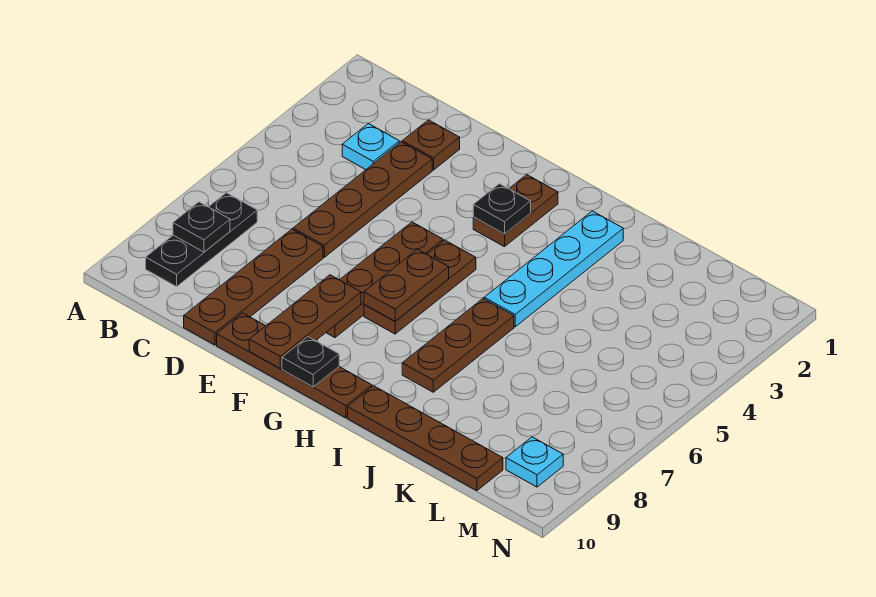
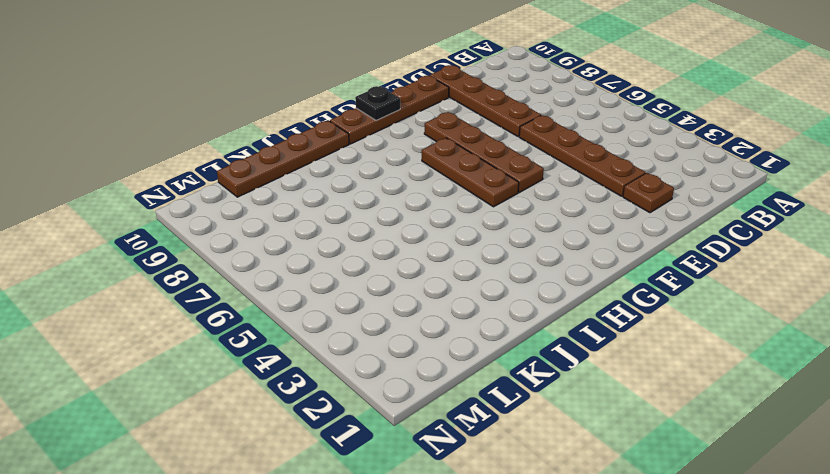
none -> black 1x3 plate [146,193,257,287]
none -> cyan 1x1 plate [342,124,399,170]
none -> brown 1x2 plate [473,175,558,247]

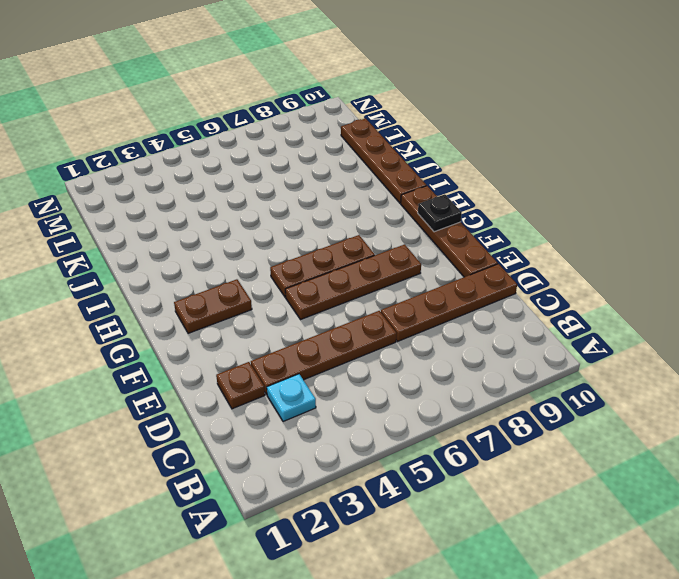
none -> black 1x3 plate [146,193,257,287]
none -> cyan 1x4 plate [484,211,623,327]
none -> brown 1x3 plate [402,299,514,392]

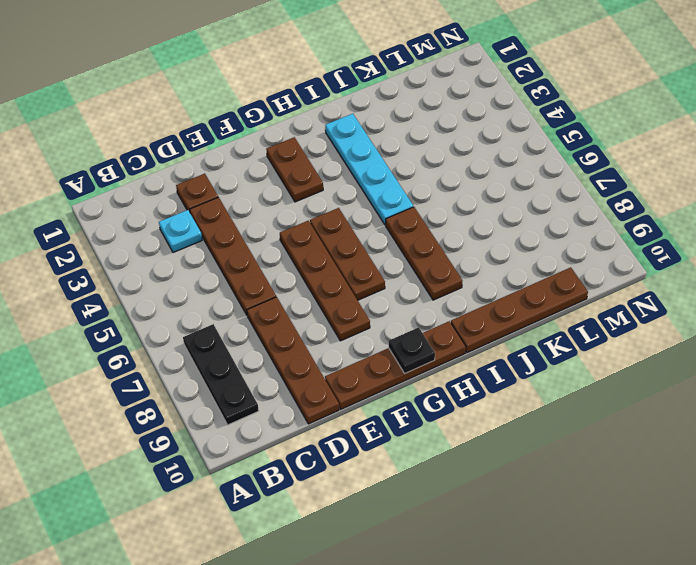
none -> cyan 1x1 plate [506,437,563,487]
none -> black 1x1 plate [173,202,230,252]
none -> brown 1x3 plate [249,275,361,369]

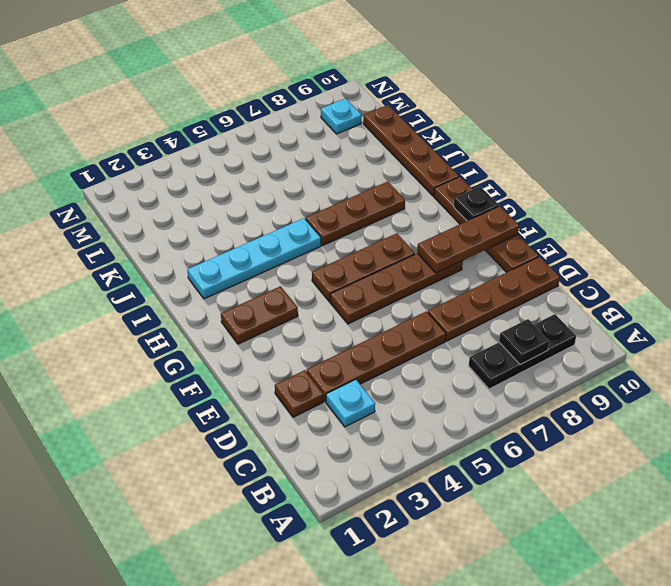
none -> black 1x1 plate [473,184,531,234]
none -> brown 1x2 plate [364,249,449,321]

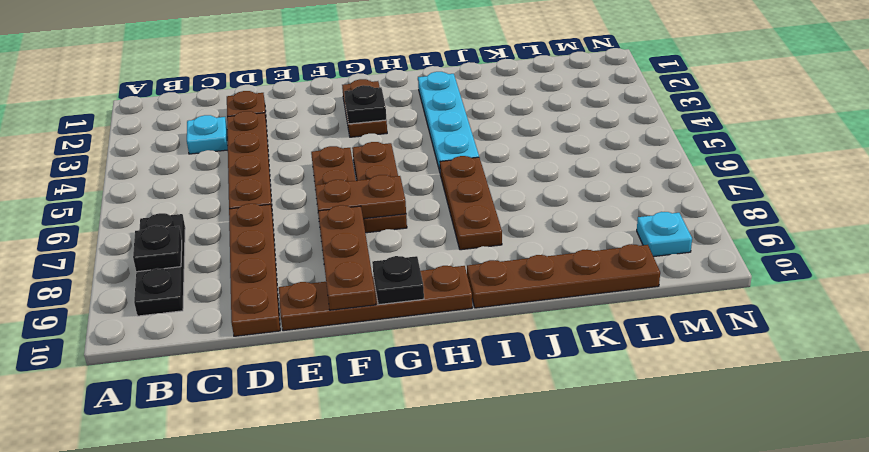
brown 1x2 plate [315,175,406,219] -> brown 1x2 plate turned to [364,249,449,321]

